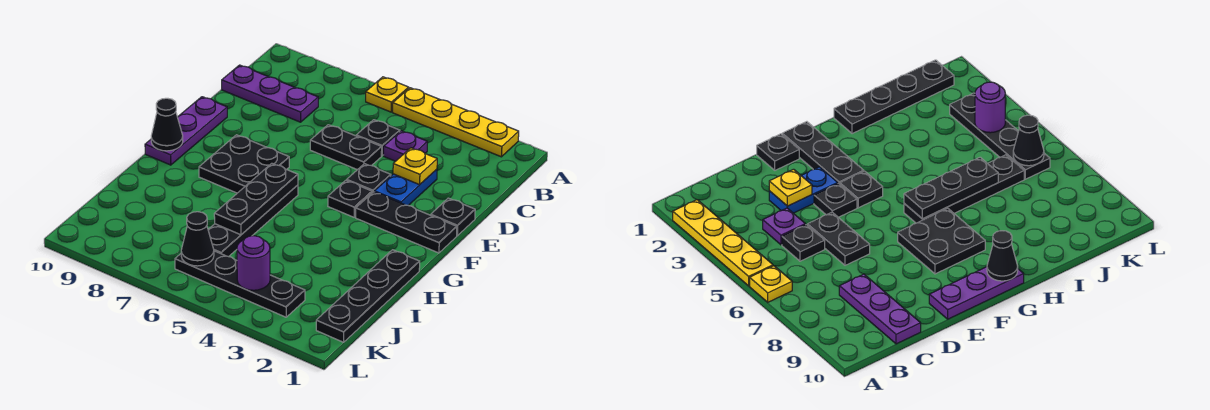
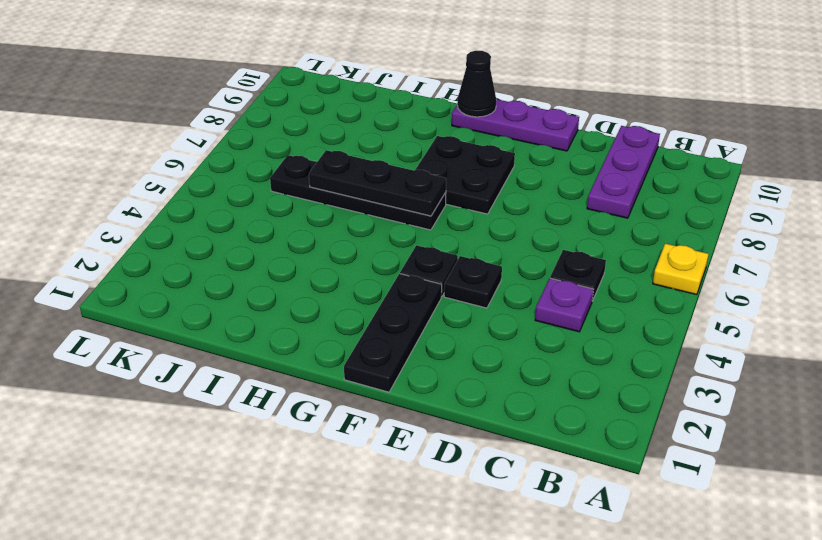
none -> yellow 1x4 plate [393,88,519,157]
none -> blue 1x2 plate [375,169,437,205]
none -> black 1x2 plate [310,125,382,170]

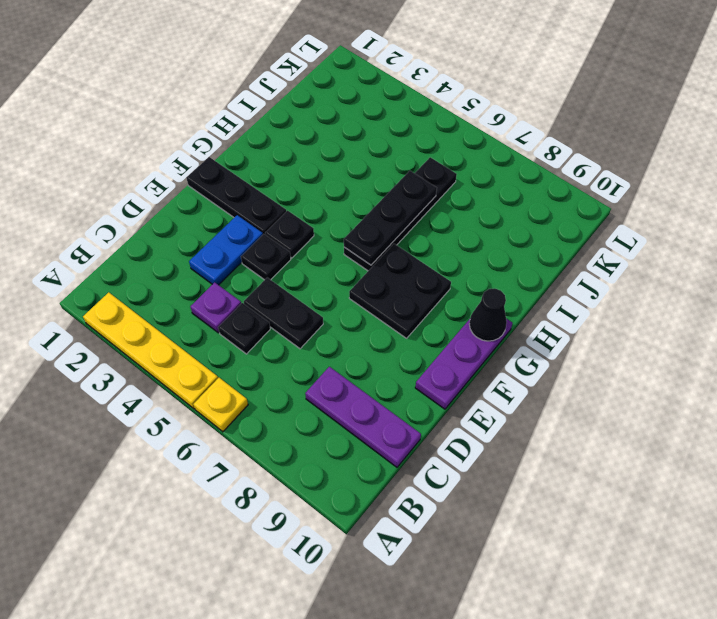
none -> black 1x1 plate [431,198,475,236]
none -> black 1x4 plate [316,250,420,342]
none -> black 1x4 plate [175,251,305,317]

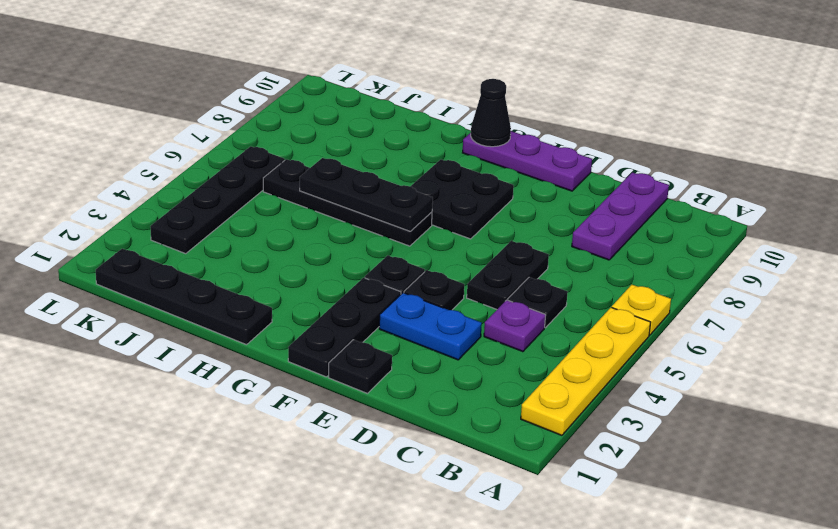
none -> yellow 1x1 plate [393,148,437,185]
none -> purple 1x1 round brick [237,236,270,290]
none -> black 1x1 cone [181,212,214,266]

